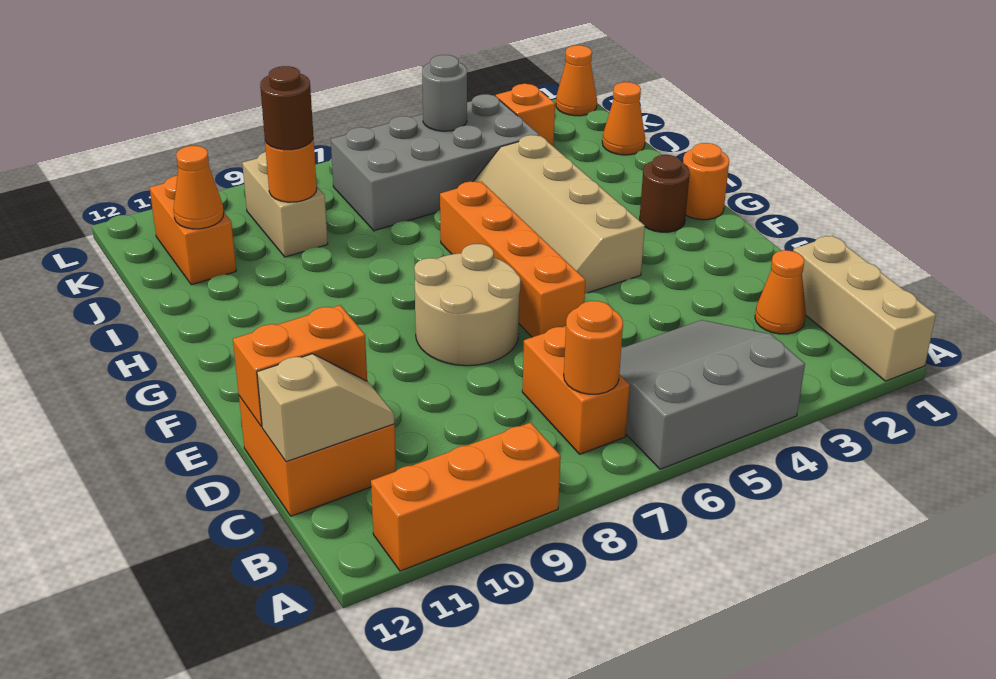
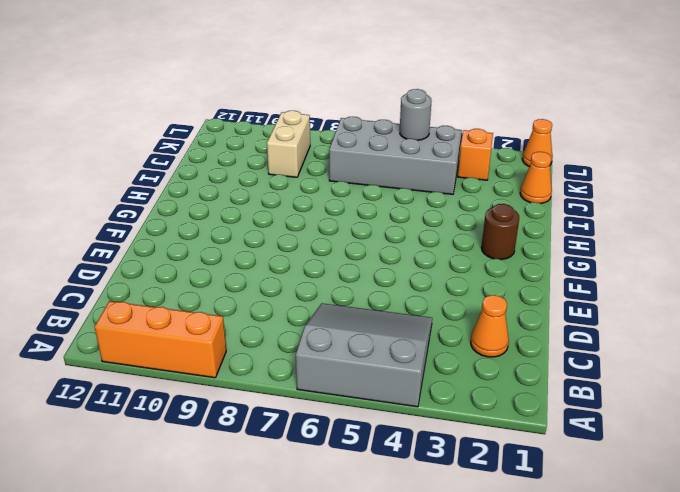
none -> tan 1x3 brick [793,236,936,381]
none -> orange 1x2 brick [522,326,630,454]
none -> orange 2x2 brick [239,396,396,516]

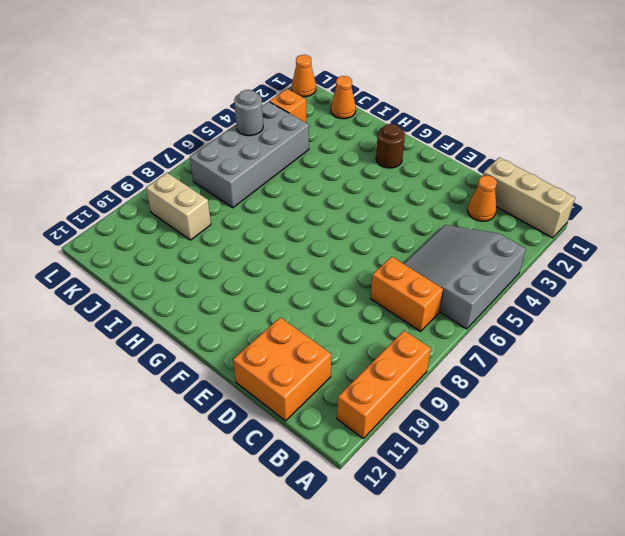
none -> orange 1x4 brick [440,181,586,337]
none -> tan 2x2 round brick [414,244,521,366]
none -> tan 2x4 slope [473,135,645,294]

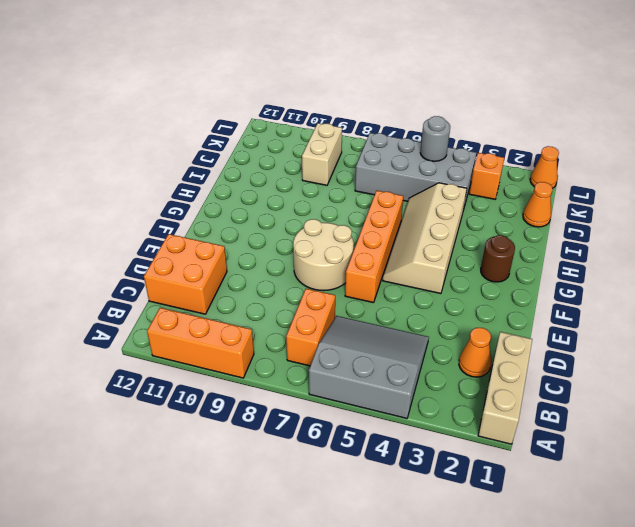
none -> orange 1x1 round brick [683,143,729,220]
none -> orange 1x2 brick [150,176,236,285]
none -> orange 1x1 round brick [564,301,623,394]

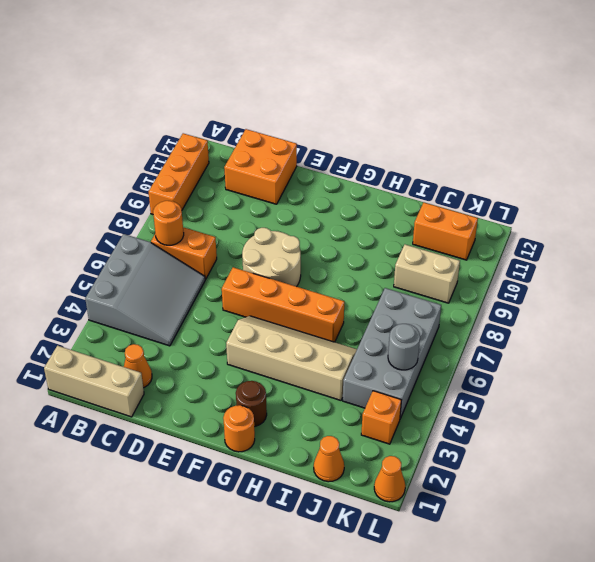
none -> tan 1x2 slope [257,354,394,462]
none -> orange 1x2 brick [233,305,367,427]
none -> orange 1x1 round brick [265,137,317,202]

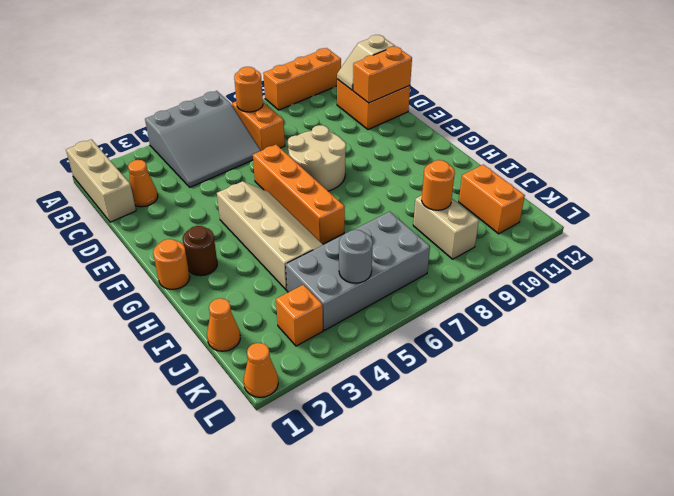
none -> orange 1x1 cone [173,146,224,229]
none -> brown 1x1 round brick [260,66,313,150]

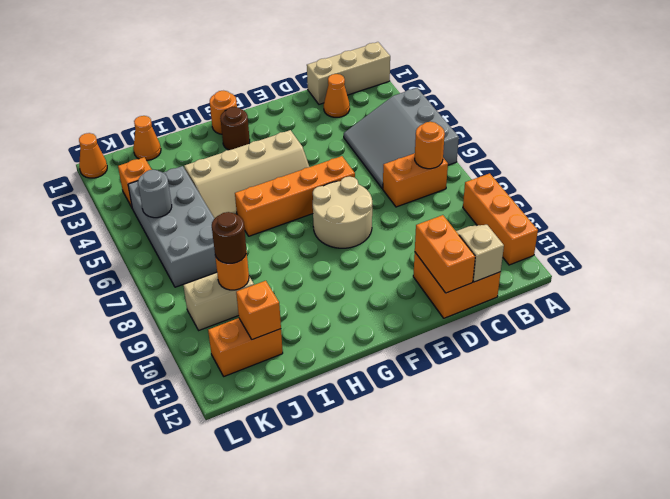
orange 1x1 brick [236,281,281,340] -> orange 1x1 cone [173,146,224,229]

